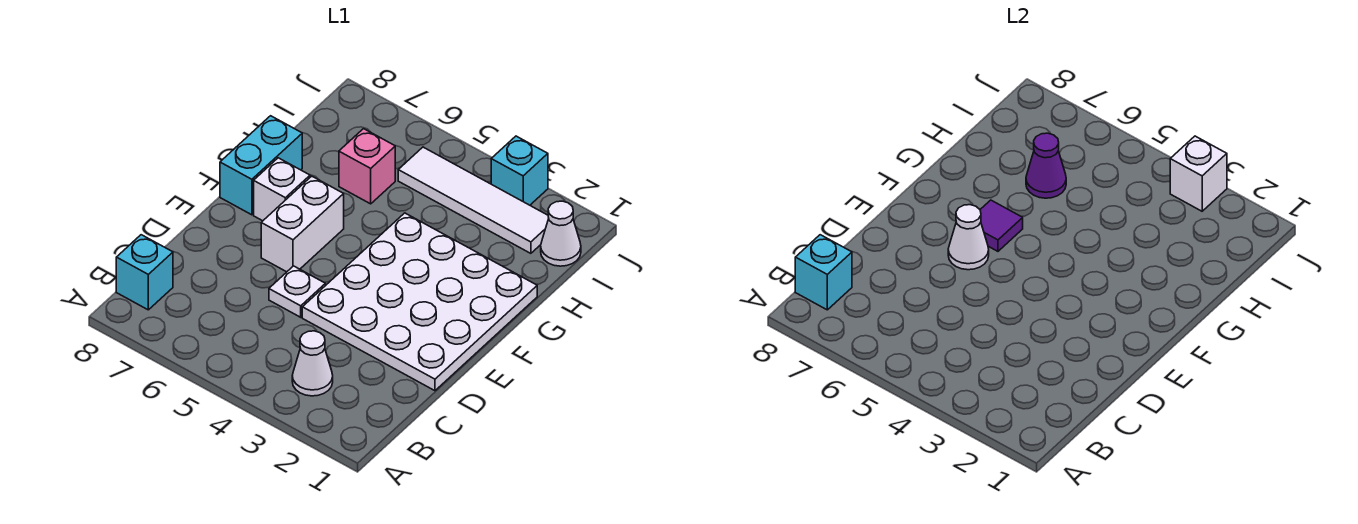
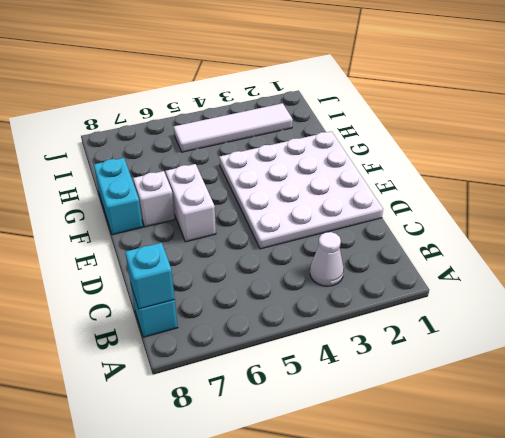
none -> white 1x1 plate [269,266,325,317]
none -> pink 1x1 brick [339,129,395,204]
none -> white 1x1 cone [541,201,581,266]

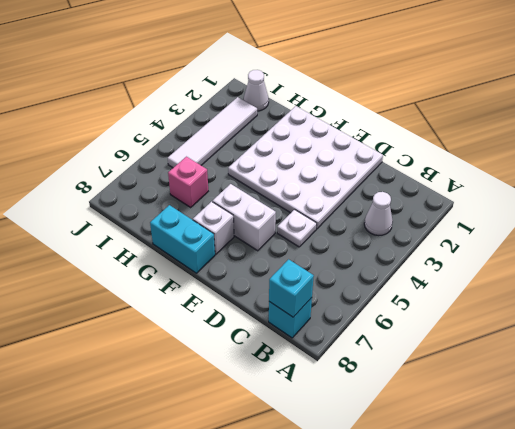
none -> cyan 1x1 brick [491,136,548,205]
none -> white 1x1 cone [948,205,989,270]
none -> purple 1x1 tile [980,200,1023,251]

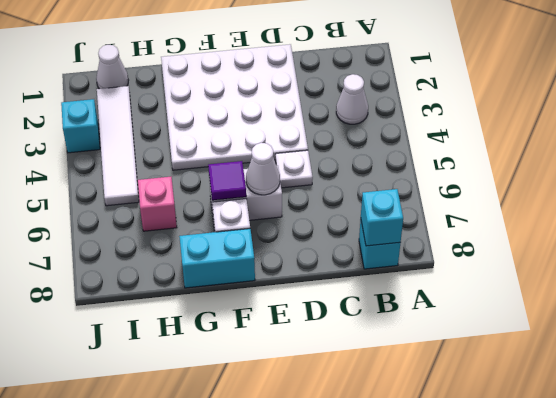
none -> purple 1x1 cone [1026,133,1066,198]
none -> white 1x1 brick [1170,136,1227,211]

